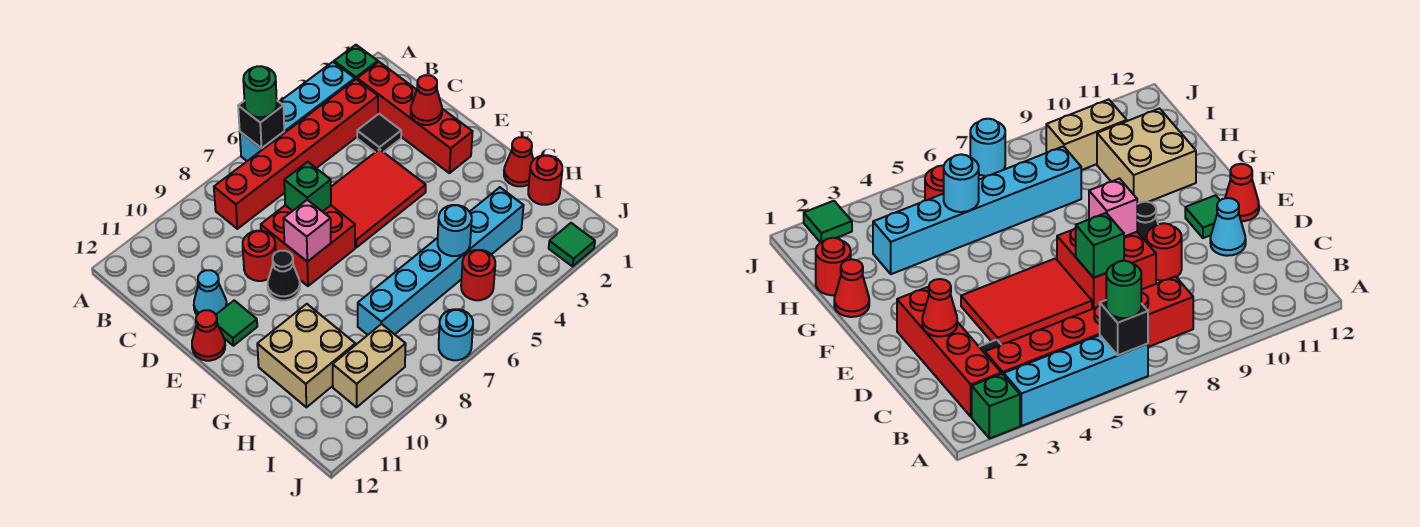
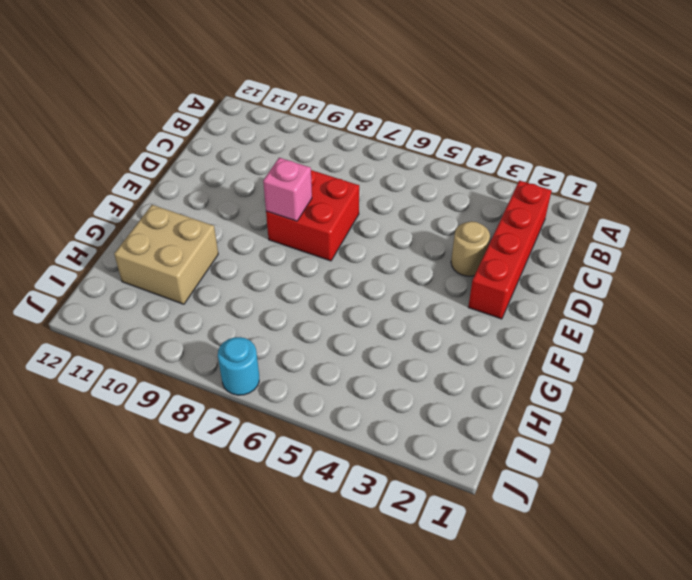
tan 1x1 round brick [451,221,490,276] -> none
none -> green 1x1 brick [334,45,378,79]
none -> cyan 1x4 brick [240,62,355,161]
none -> red 1x6 brick [214,79,378,229]

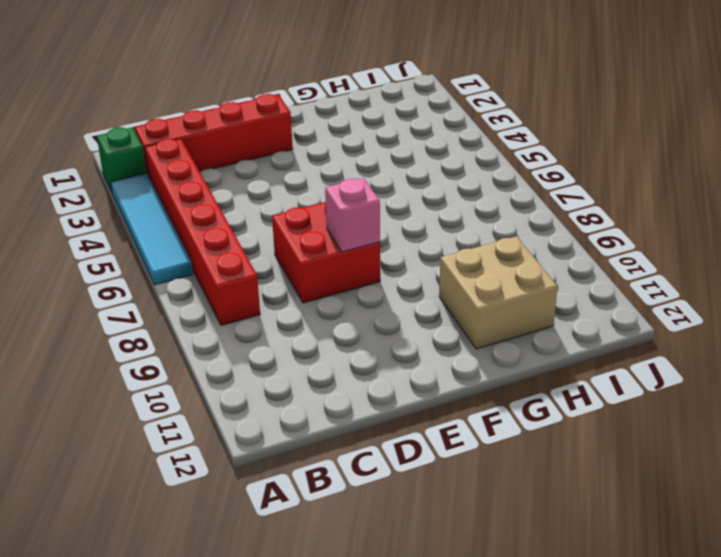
cyan 1x4 tile [111,173,193,285] -> cyan 1x4 brick [240,62,355,161]
none -> black 1x1 tile [357,114,401,152]
none -> red 2x3 tile [331,149,426,247]
none -> red 1x1 round brick [243,231,276,281]

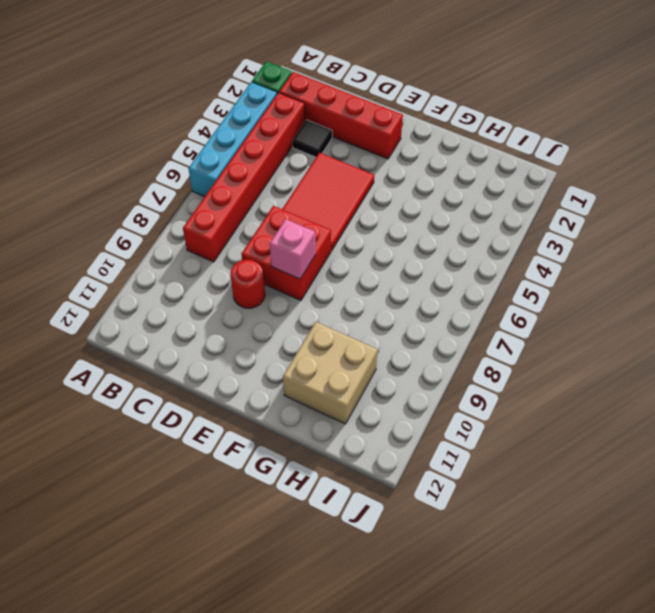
none -> cyan 1x1 cone [194,270,227,315]
none -> black 1x1 cone [268,251,300,300]
none -> green 1x1 tile [216,300,257,346]

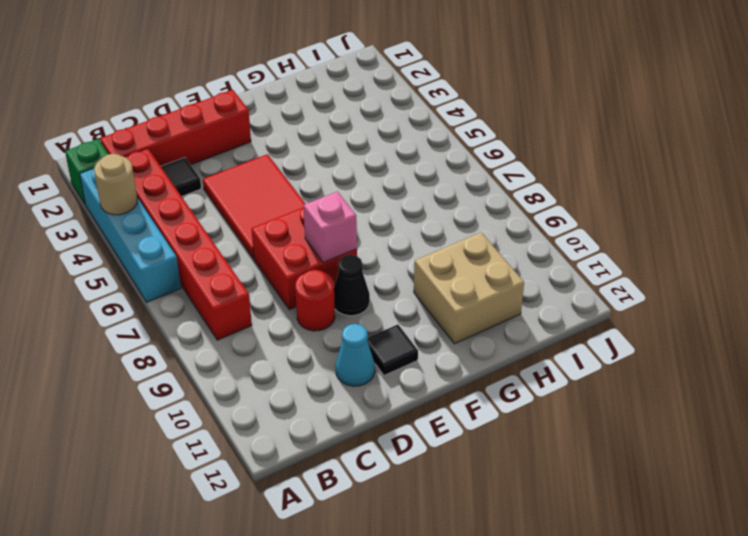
tan 1x1 round brick [94,154,137,215] -> none
black 1x1 tile [367,325,418,375] -> green 1x1 tile [216,300,257,346]
none -> red 1x1 cone [192,310,225,361]
none -> red 1x1 cone [504,137,533,186]
none -> red 1x1 round brick [528,155,562,205]

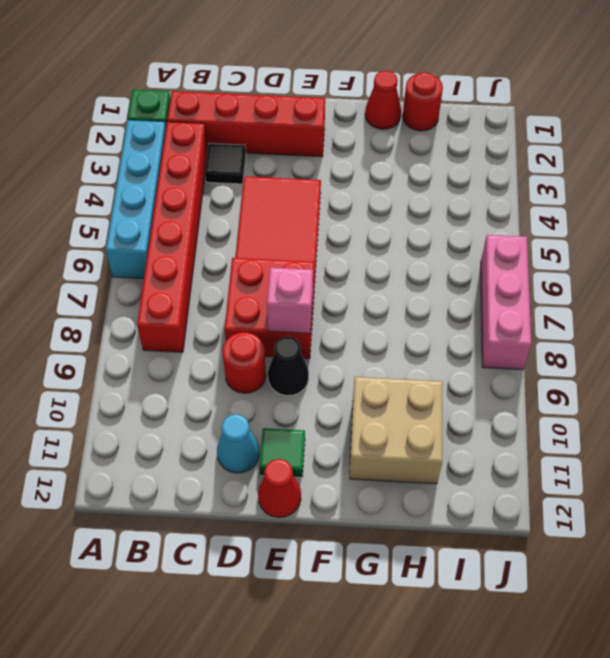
pink 1x3 brick [481,235,531,370] -> cyan 1x1 round brick [439,309,473,360]
none -> cyan 1x6 brick [358,187,524,335]
none -> red 1x1 round brick [461,250,495,300]
none -> tan 1x2 brick [333,324,406,407]

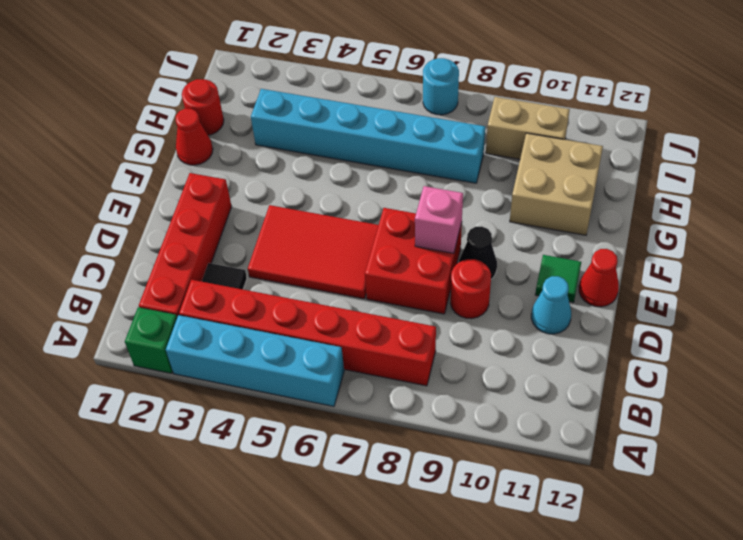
none -> red 1x1 round brick [461,250,495,300]
none -> green 1x1 tile [549,223,595,266]
none -> black 1x1 brick [238,101,284,148]

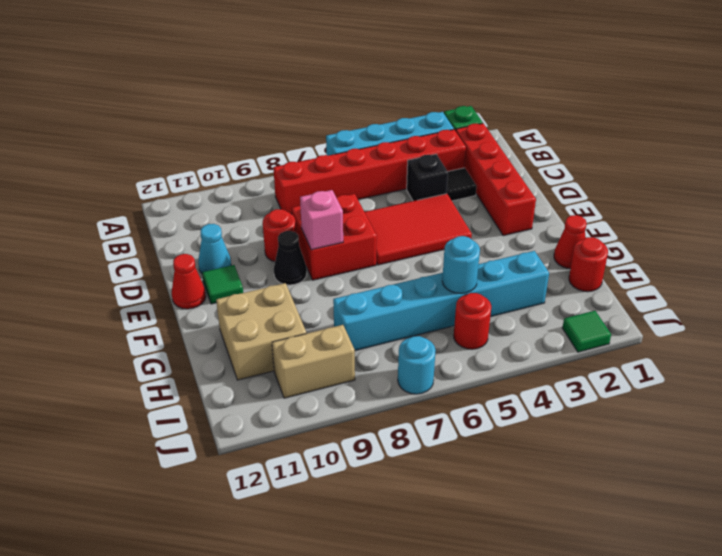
black 1x1 brick [407,154,448,201] -> black 1x1 brick moved to [238,101,284,148]
none -> red 1x1 cone [411,75,442,125]
none -> green 1x1 brick [284,162,331,212]
none -> green 1x1 round brick [243,66,277,117]

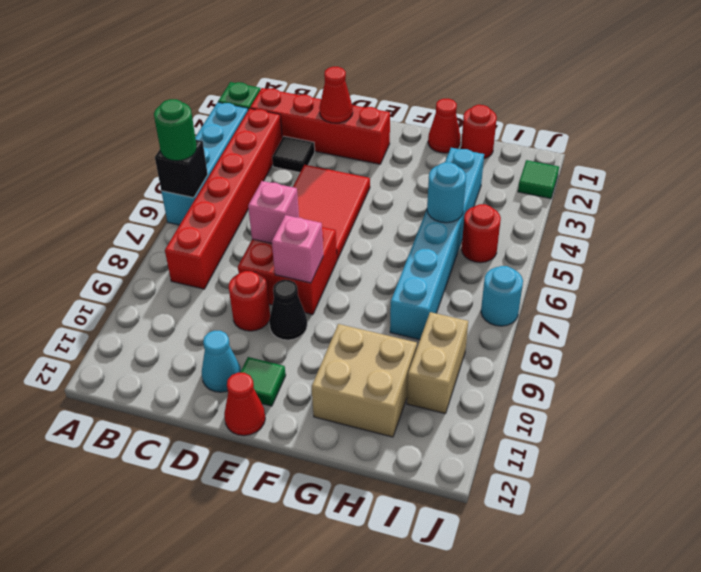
pink 1x1 brick [248,181,299,243] -> green 1x1 brick [284,162,331,212]

